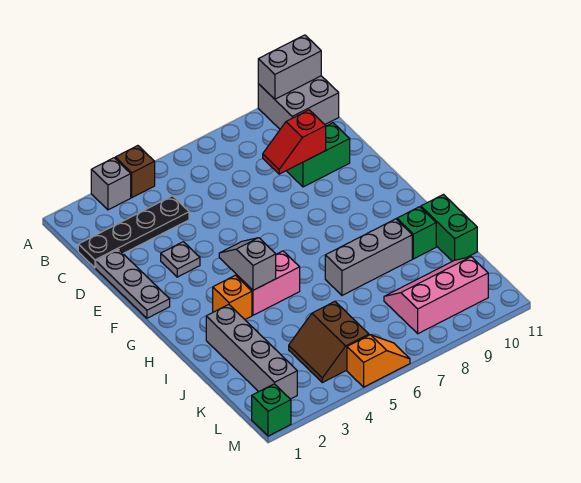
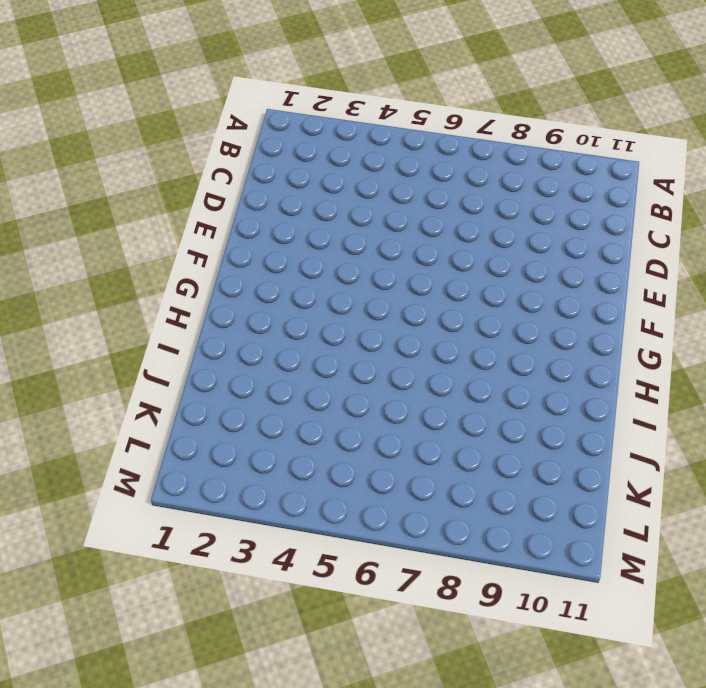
none -> grey 1x1 brick [91,158,131,210]
none -> brown 1x1 brick [115,146,155,197]
none -> grey 2x2 brick [258,76,339,129]

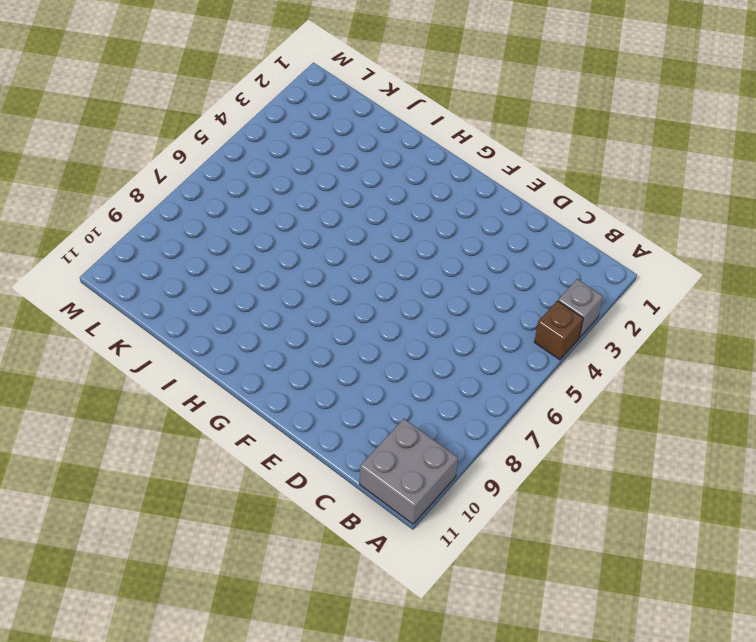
none -> black 1x4 plate [78,196,189,268]
none -> grey 1x3 plate [96,249,170,318]
none -> green 1x2 brick [287,123,350,187]

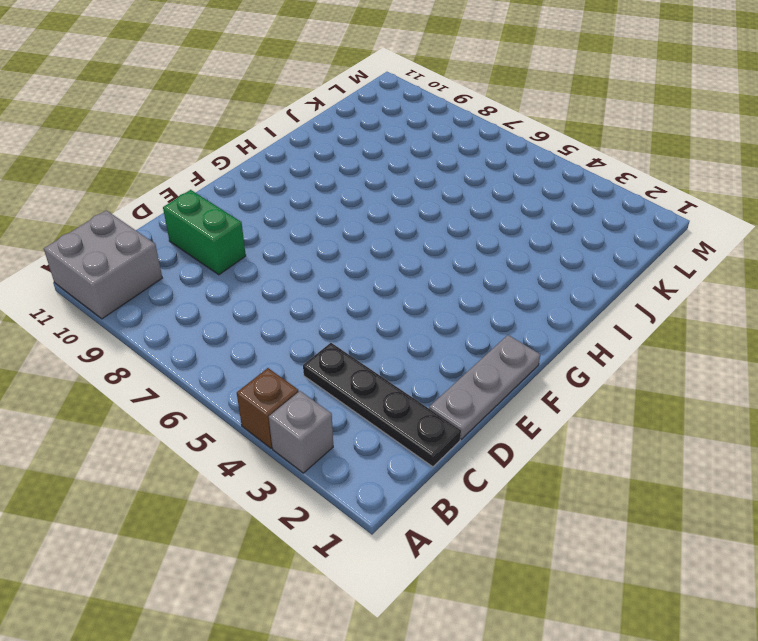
none -> grey 1x1 plate [161,242,200,277]
none -> orange 1x1 brick [213,275,252,319]
none -> pink 1x2 brick [237,251,300,315]

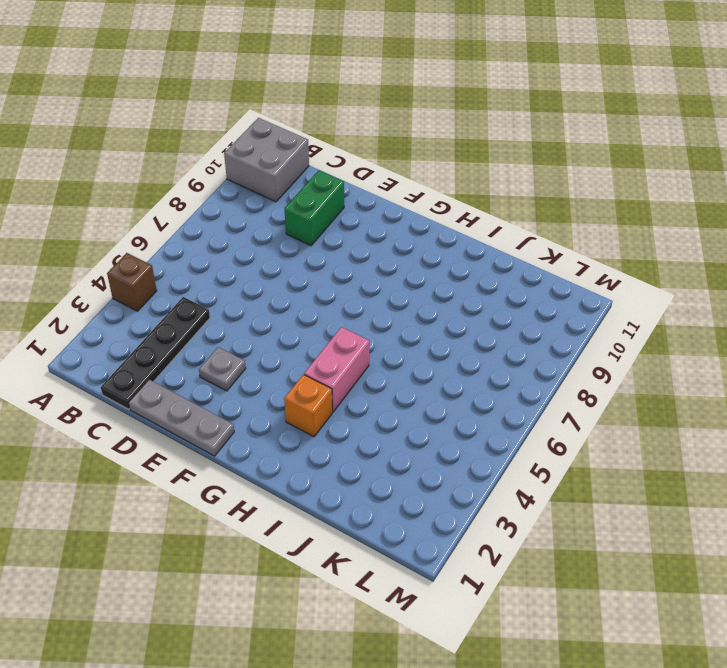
none -> grey 1x1 brick [91,158,131,210]
none -> grey 1x4 brick [206,305,297,399]
none -> grey 1x3 brick [325,219,412,295]

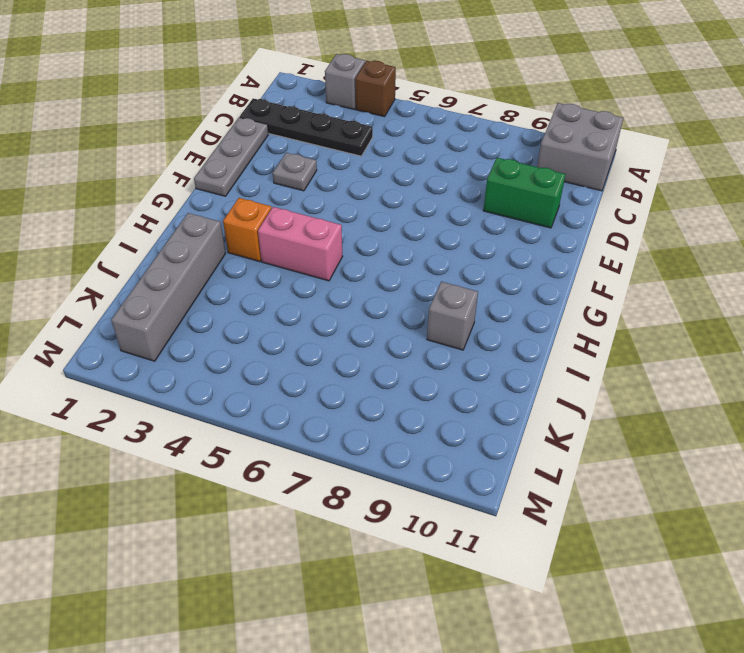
grey 1x1 brick [427,282,478,350] -> grey 1x3 brick [325,219,412,295]
none -> green 1x1 brick [397,207,436,259]
none -> green 1x2 brick [421,195,477,261]
none -> brown 2x2 slope [289,301,369,383]

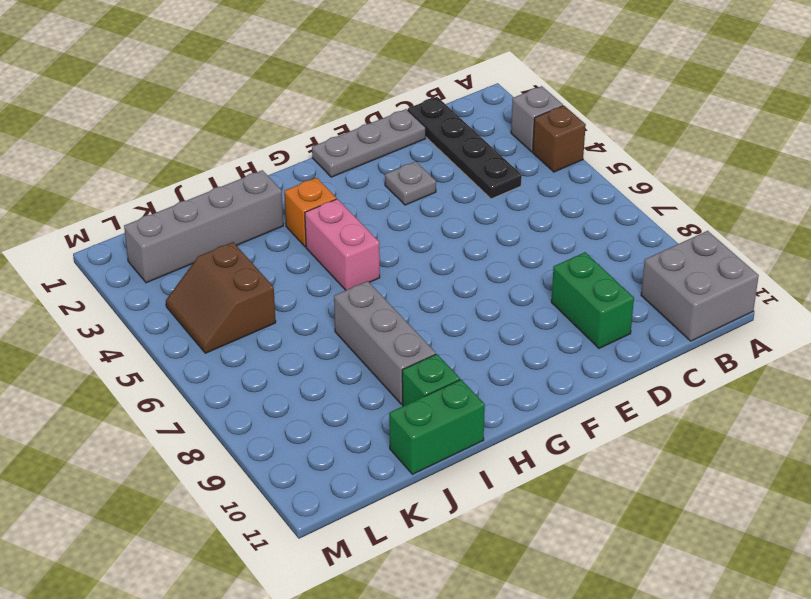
brown 2x2 slope [166,242,276,353] -> brown 2x2 slope turned to [289,301,369,383]
none -> pink 2x3 slope [384,257,488,334]
none -> green 1x1 brick [252,384,291,436]
none -> orange 1x2 slope [347,335,410,387]

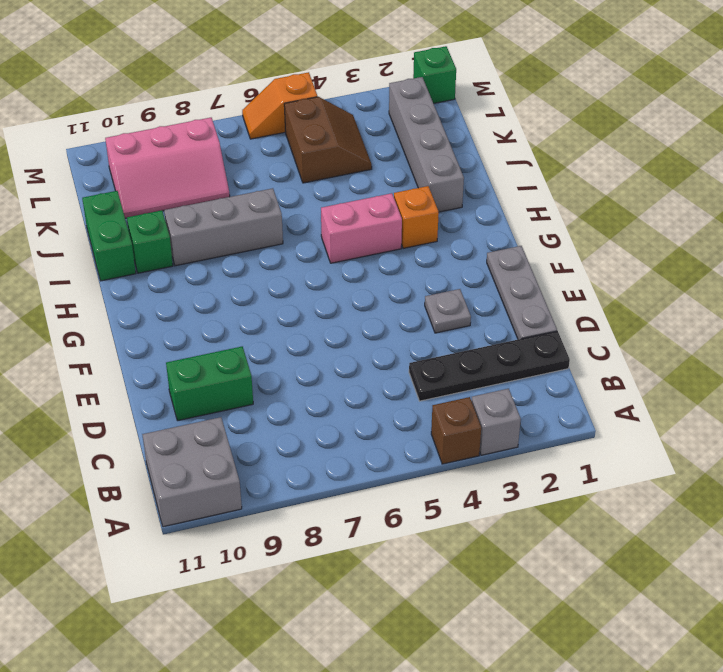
none -> grey 1x2 brick [258,35,321,99]
none -> red 1x2 slope [263,110,326,174]
none -> grey 1x2 slope [219,238,276,290]

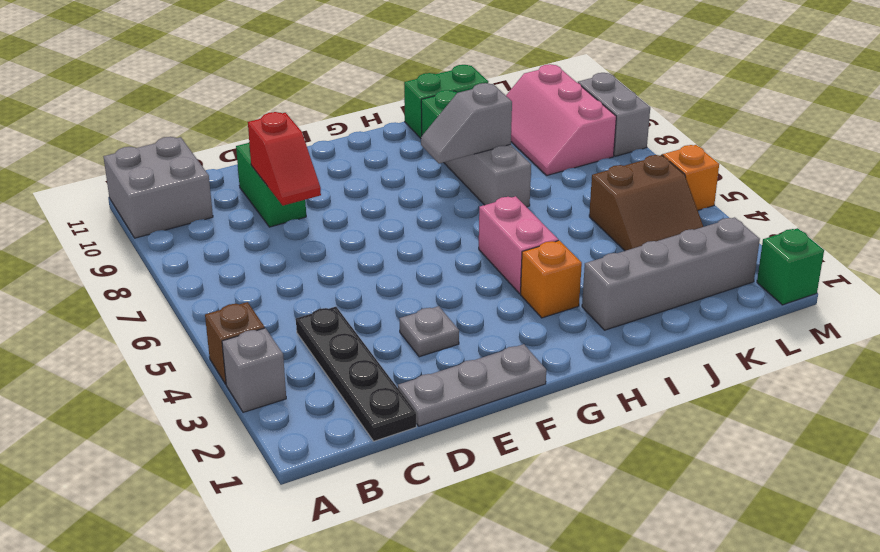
grey 1x2 slope [421,83,512,164] -> grey 1x2 slope moved to [219,238,276,290]
grey 1x2 brick [578,73,650,156] -> grey 1x2 brick moved to [258,35,321,99]

